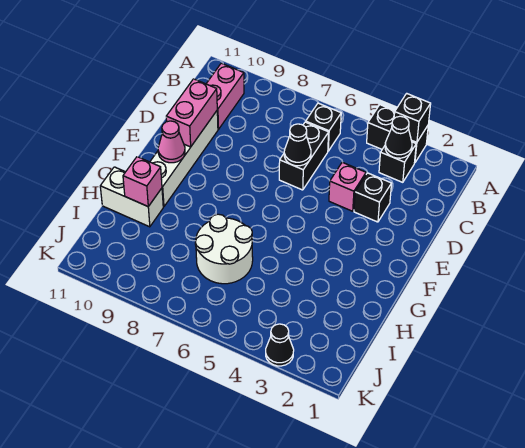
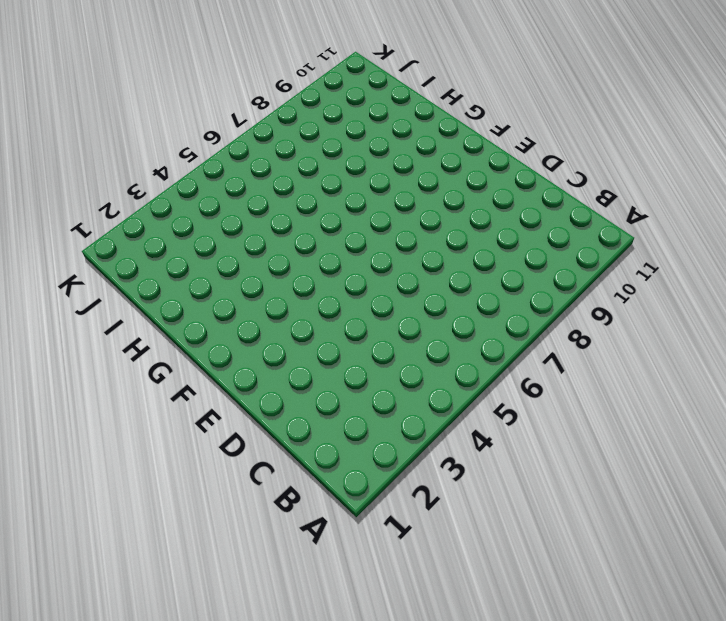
none -> black 1x2 brick [367,105,428,163]
none -> black 1x1 brick [379,142,416,182]
none -> black 1x1 brick [306,103,341,151]

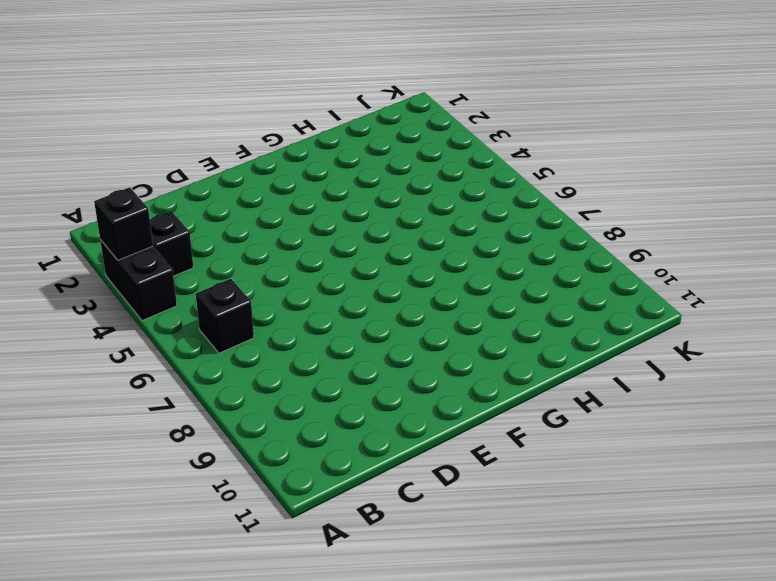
none -> pink 1x2 brick [206,63,244,129]
none -> black 1x2 brick [279,122,329,190]
none -> black 1x1 brick [354,173,392,222]

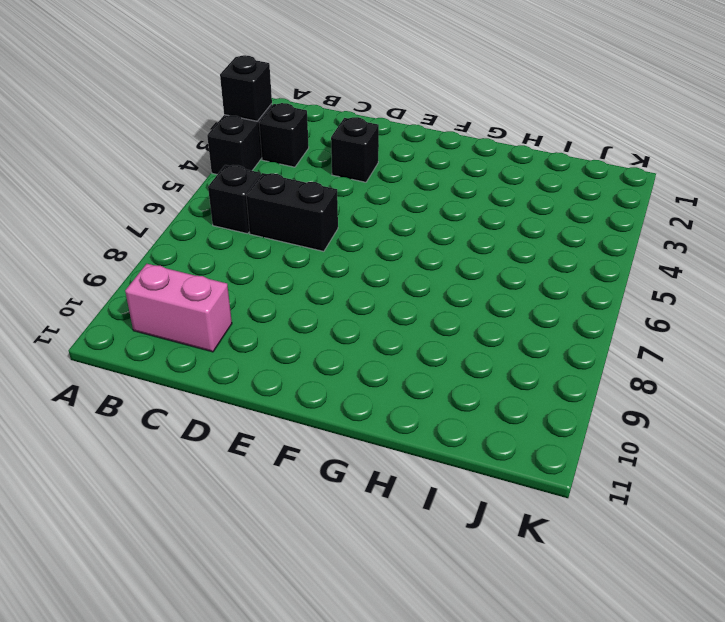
none -> pink 1x1 brick [329,162,366,211]
none -> white 1x4 brick [150,111,218,207]
none -> white 2x2 round brick [195,214,253,284]

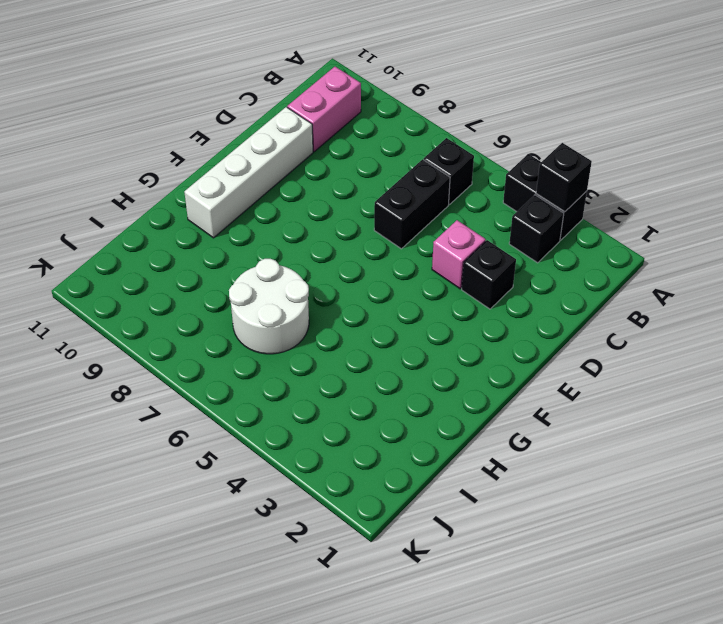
none -> white 1x2 brick [100,167,163,227]
none -> black 1x1 cone [266,324,294,366]
none -> black 1x1 cone [385,116,412,158]

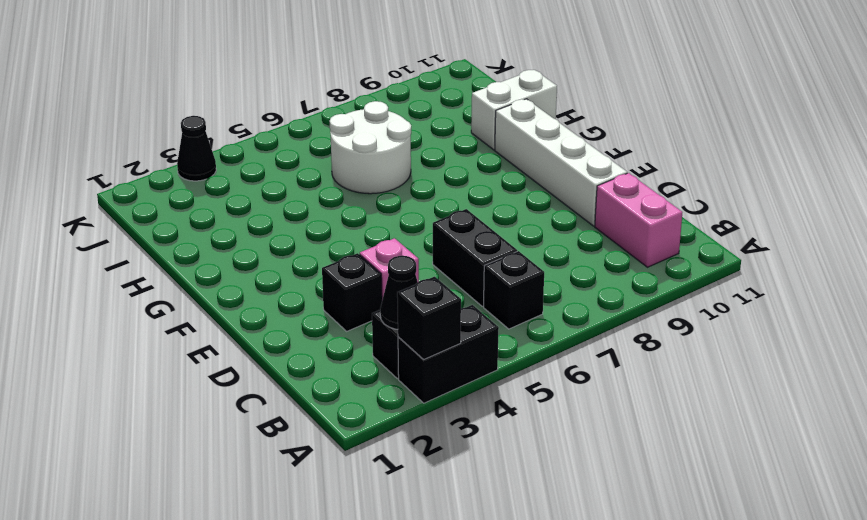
none -> black 1x1 cone [284,124,311,166]
none -> pink 1x2 brick [166,79,217,147]
none -> pink 1x1 cone [158,121,185,163]

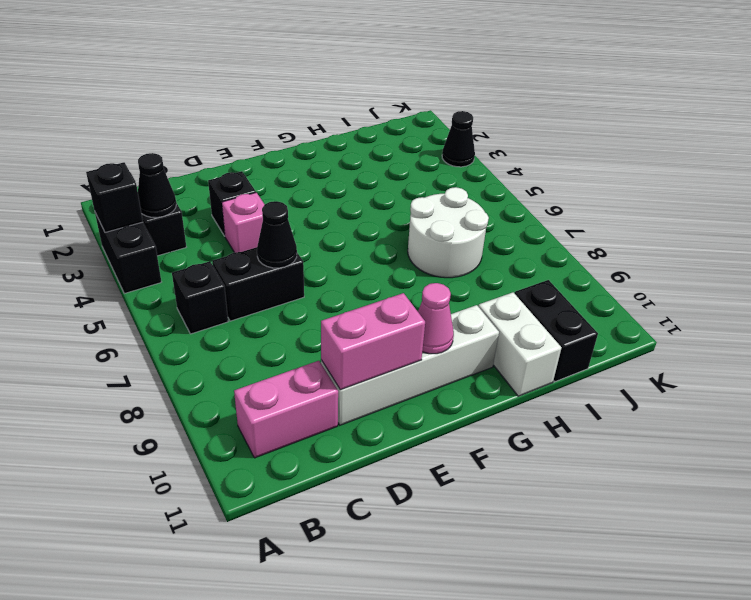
black 1x2 brick [515,280,598,382] -> none
none -> pink 1x1 brick [123,157,162,206]

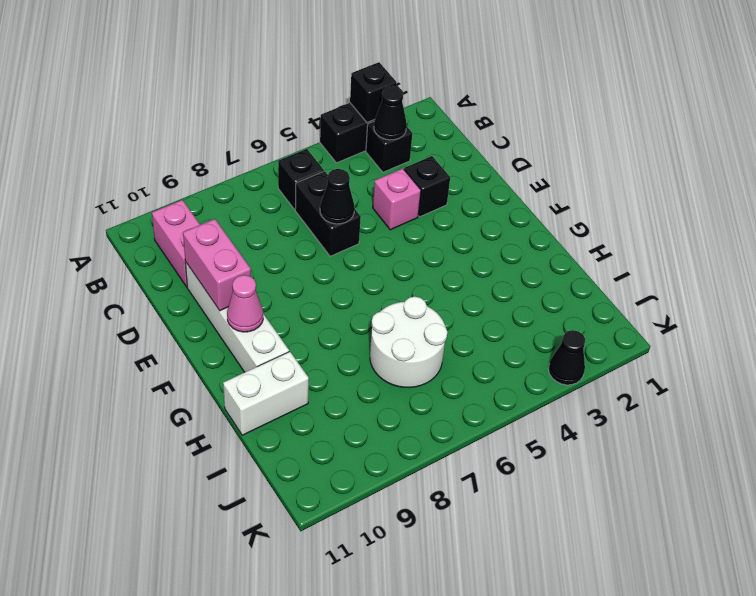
none -> pink 1x1 brick [123,157,162,206]

